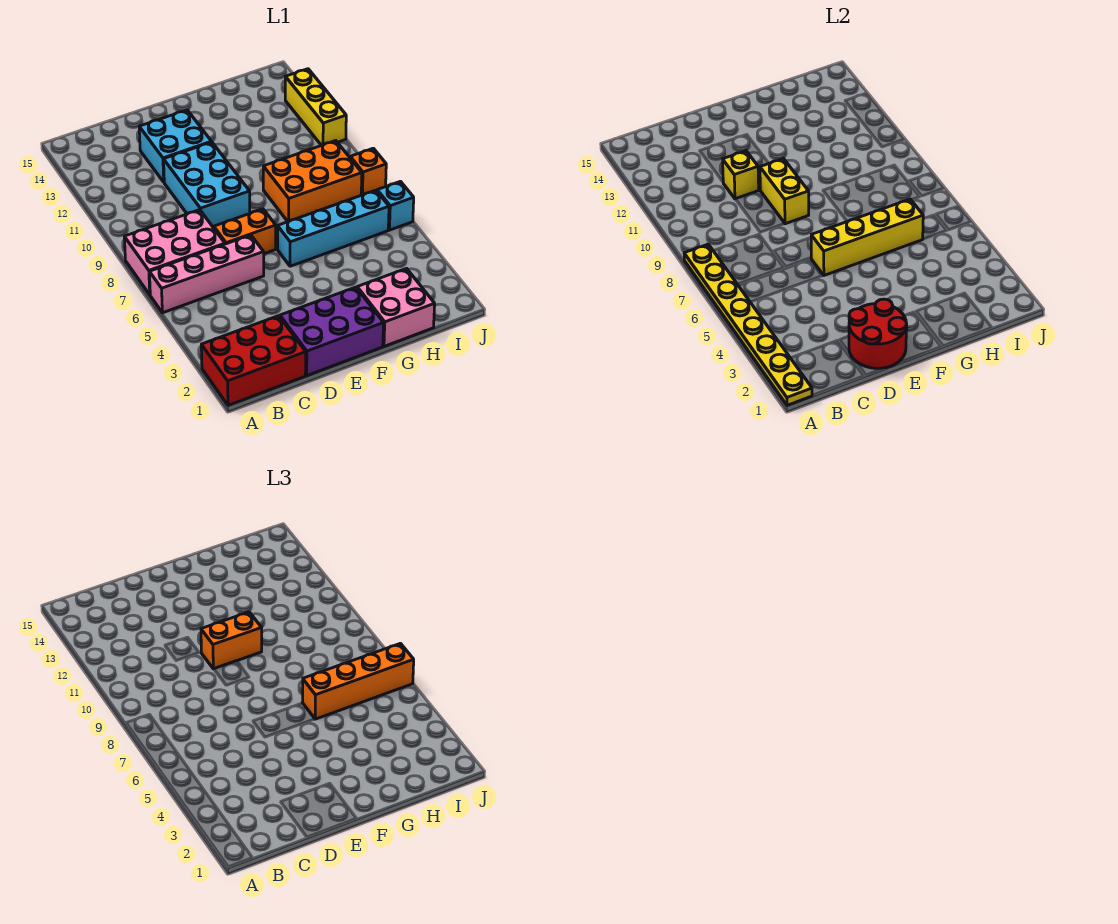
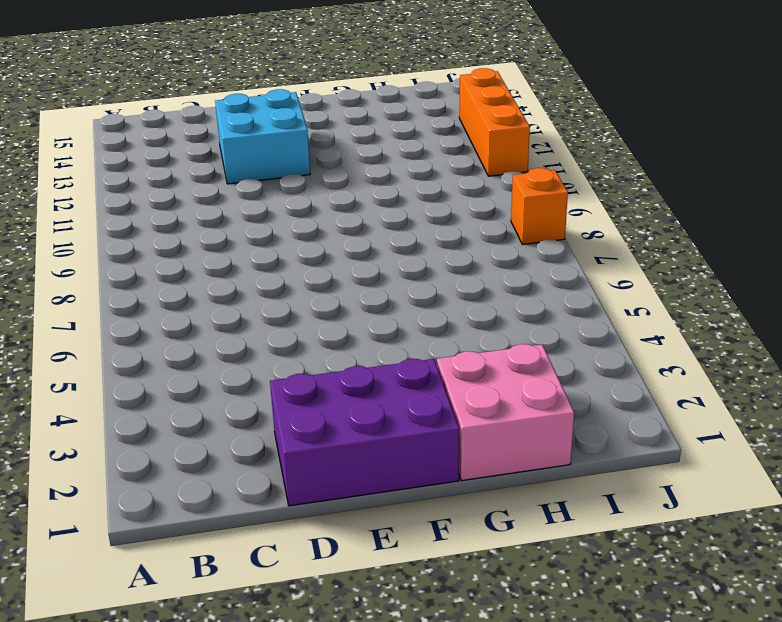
orange 1x3 brick [459,68,530,176] -> yellow 1x3 brick [285,69,346,145]
none -> red 2x3 brick [201,316,306,405]
none -> pink 1x4 brick [149,235,264,313]
none -> pink 2x3 brick [124,210,225,295]

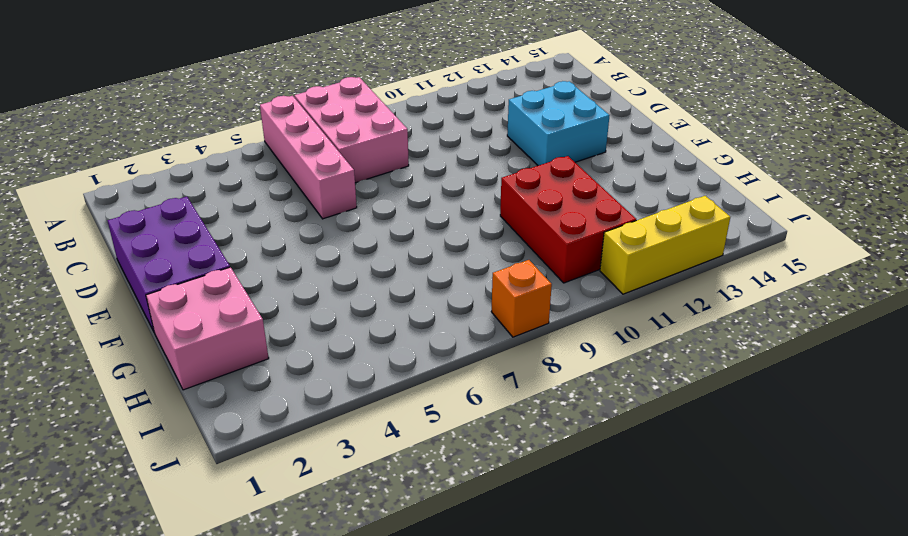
red 2x3 brick [500,156,636,283] -> red 2x3 brick moved to [201,316,306,405]
none -> orange 1x2 brick [214,209,276,254]
none -> cyan 2x3 brick [164,142,250,228]
none -> cyan 1x4 brick [278,190,389,266]

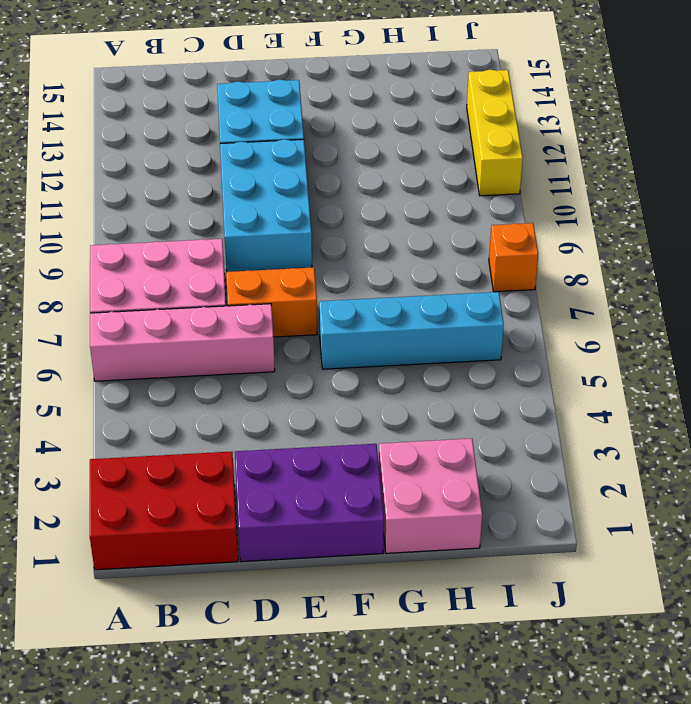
none -> orange 2x3 brick [263,141,362,222]
none -> cyan 1x1 brick [377,181,414,230]
none -> yellow 1x8 plate [684,244,812,405]

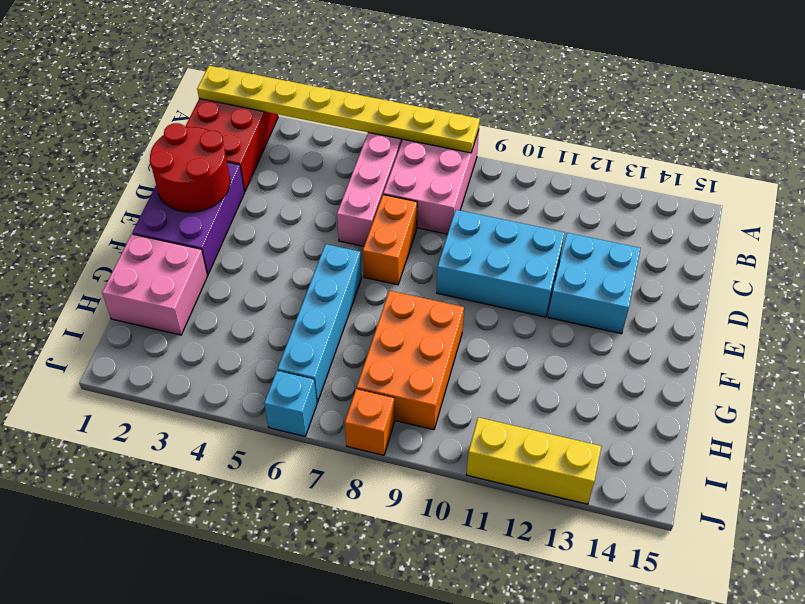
none -> yellow 1x1 brick [723,151,759,199]
none -> yellow 1x4 brick [811,199,923,275]
none -> yellow 1x2 brick [760,159,809,224]

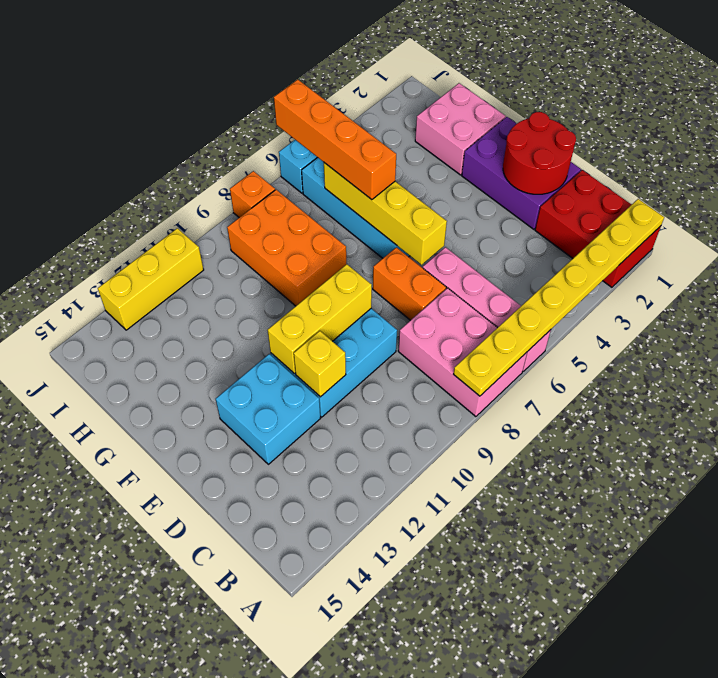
yellow 1x3 brick [268,264,372,374] -> yellow 1x2 brick [760,159,809,224]
none -> orange 1x2 brick [201,612,262,669]

